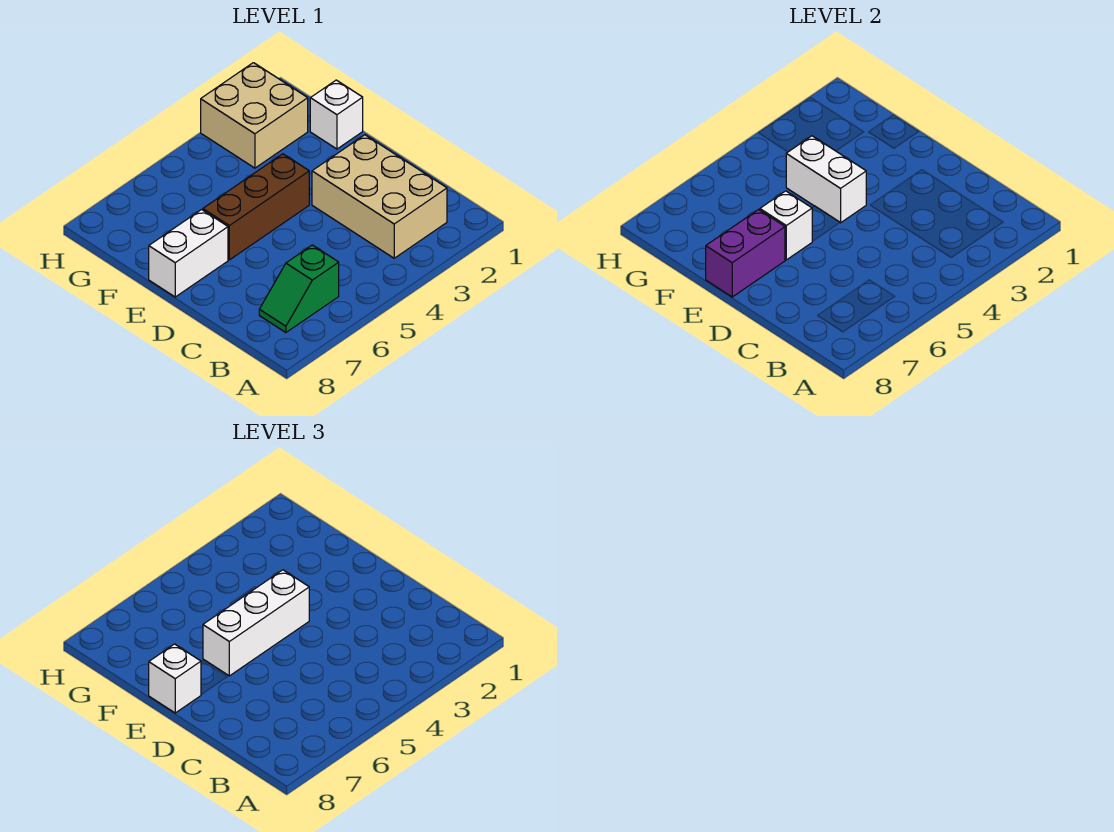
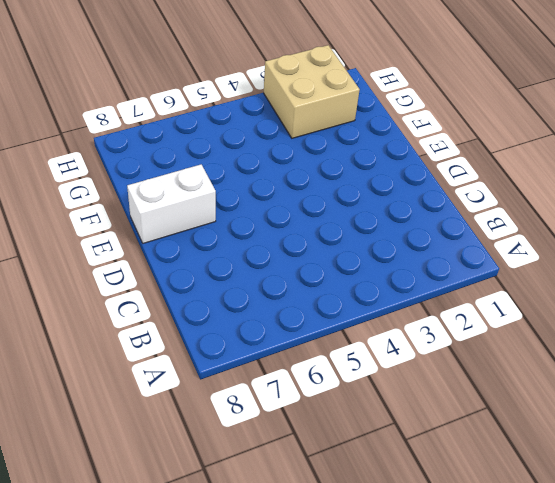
none -> tan 2x3 brick [312,135,447,258]
none -> green 1x2 slope [259,245,339,333]

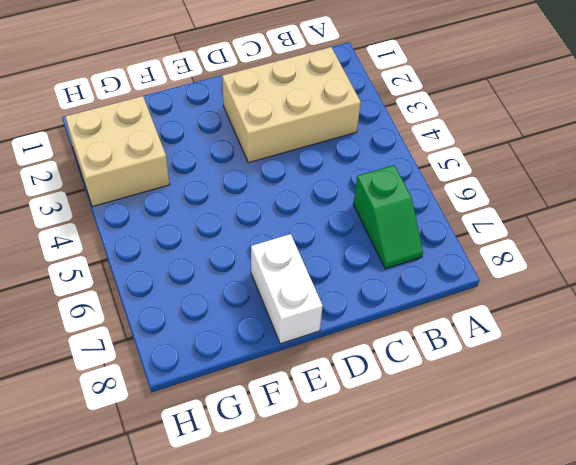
none -> brown 1x3 brick [203,154,309,260]
none -> white 1x1 brick [310,80,363,149]

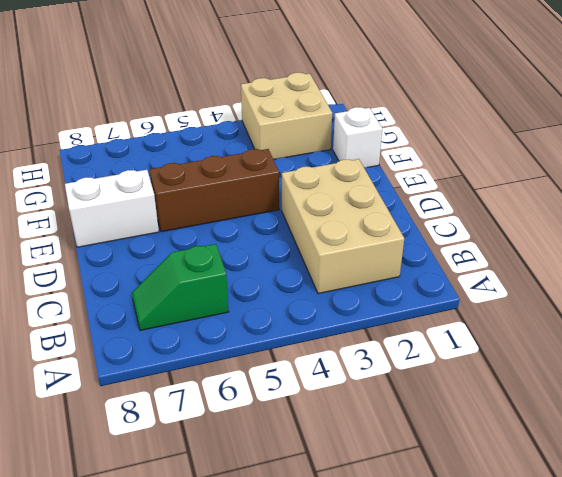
none -> white 1x2 brick [786,136,866,223]
none -> white 1x1 brick [760,191,812,260]

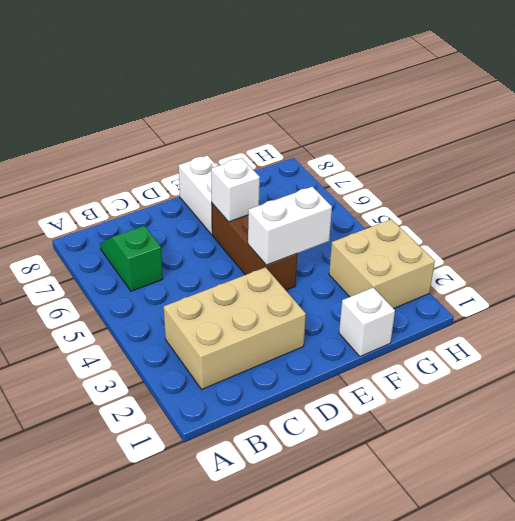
none -> purple 1x2 brick [706,210,785,297]
none -> white 1x3 brick [203,570,309,676]

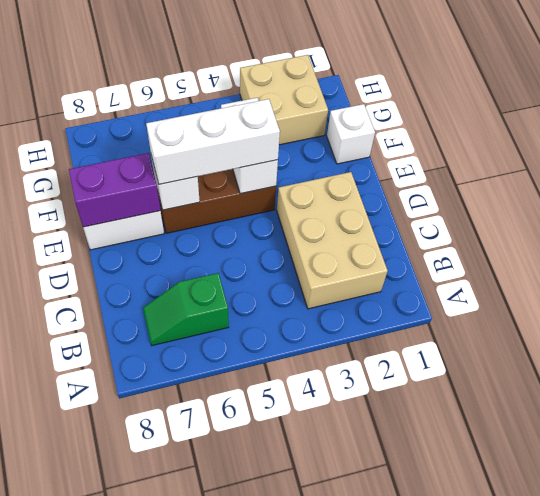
none -> white 1x1 brick [149,644,201,713]

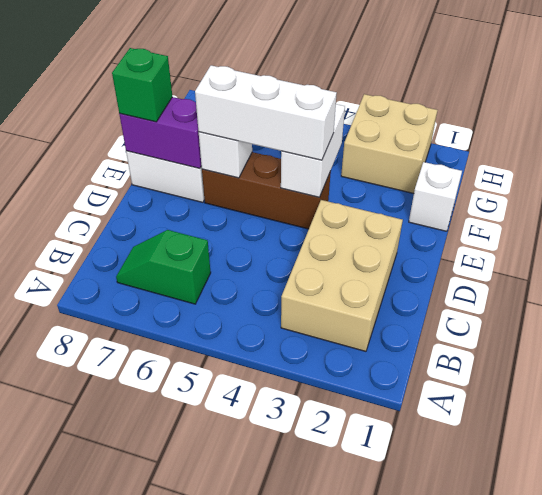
green 1x1 brick [112,48,172,122] -> white 1x1 brick [149,644,201,713]

